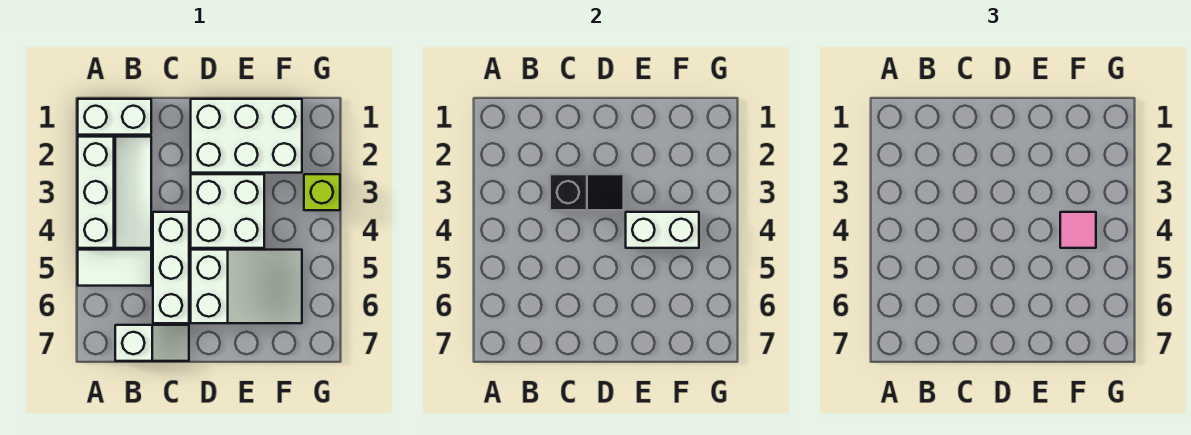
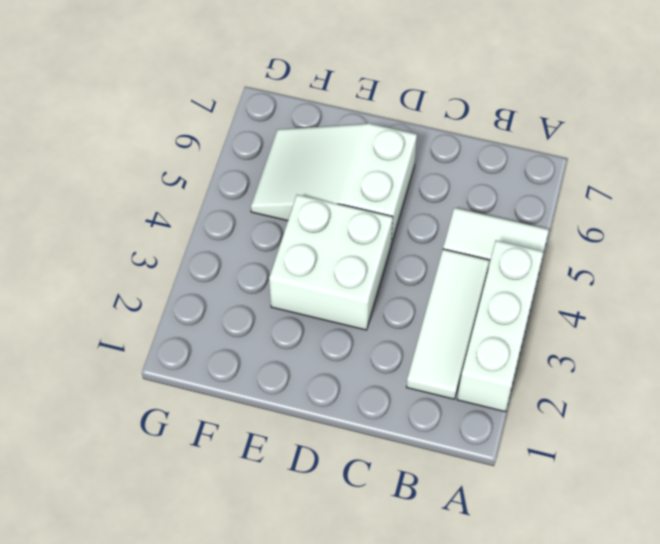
none -> white 1x2 brick [78,99,151,135]
none -> white 1x2 slope [115,325,189,361]
none -> white 1x3 brick [153,212,189,323]

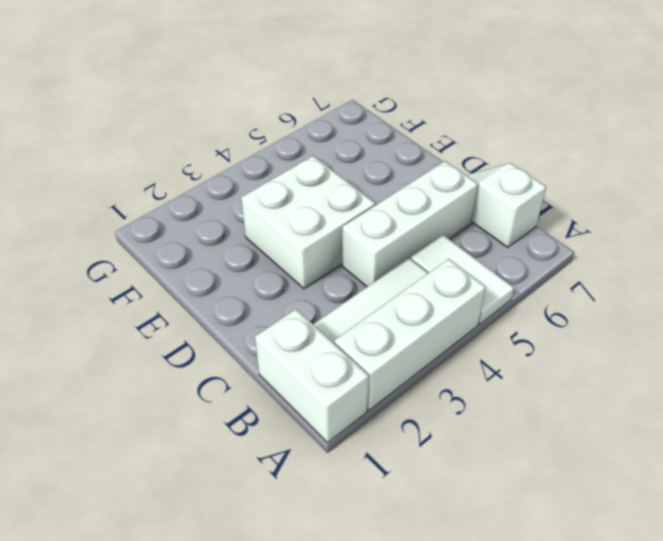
none -> white 2x3 brick [191,99,302,173]
none -> white 2x3 slope [191,250,302,323]
none -> lime 1x1 brick [304,174,340,210]

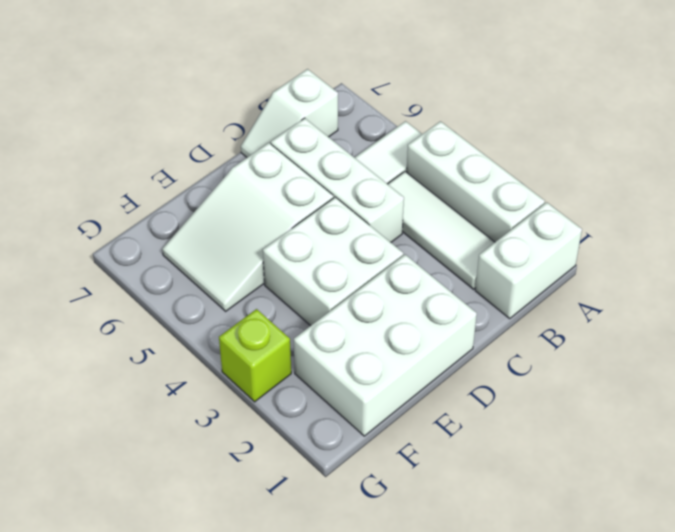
none -> black 1x2 slope [550,174,624,210]
none -> white 1x2 brick [626,212,699,248]
none -> pink 1x1 tile [1060,212,1096,248]

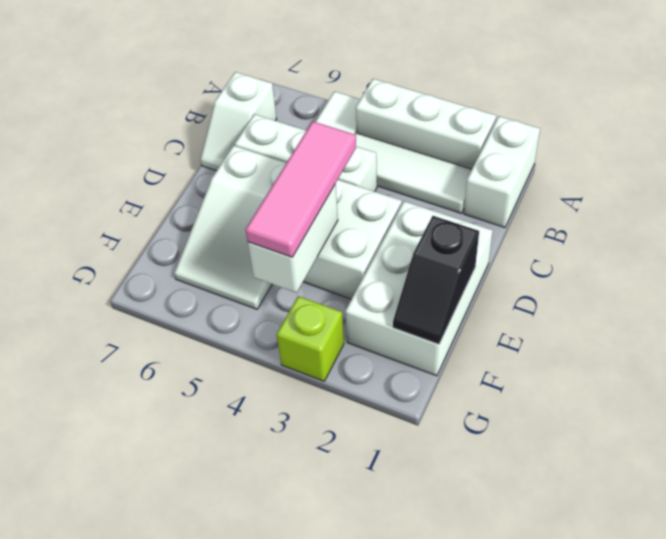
pink 1x3 tile [245,121,356,257] -> pink 1x1 tile [1060,212,1096,248]
black 1x2 slope [393,216,479,344] -> black 1x2 slope moved to [550,174,624,210]

